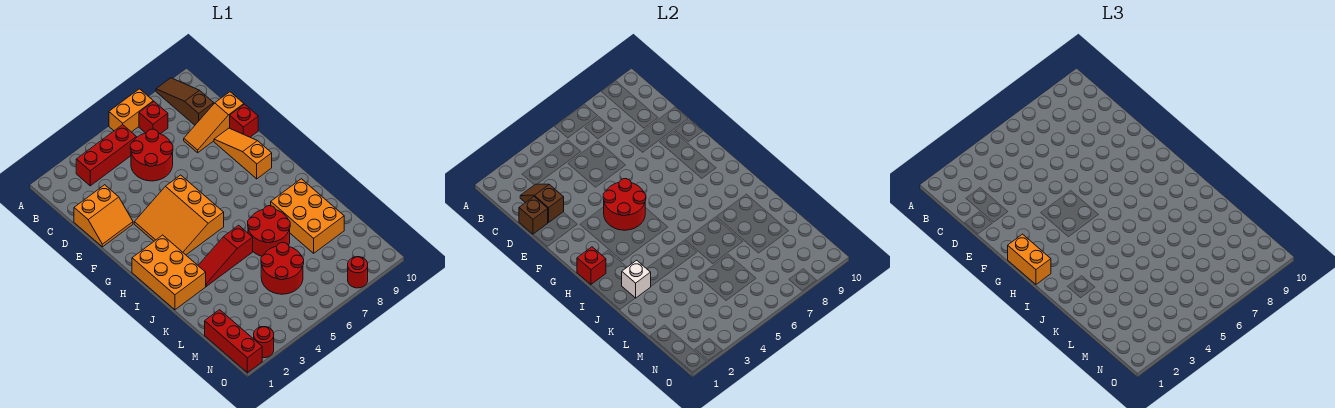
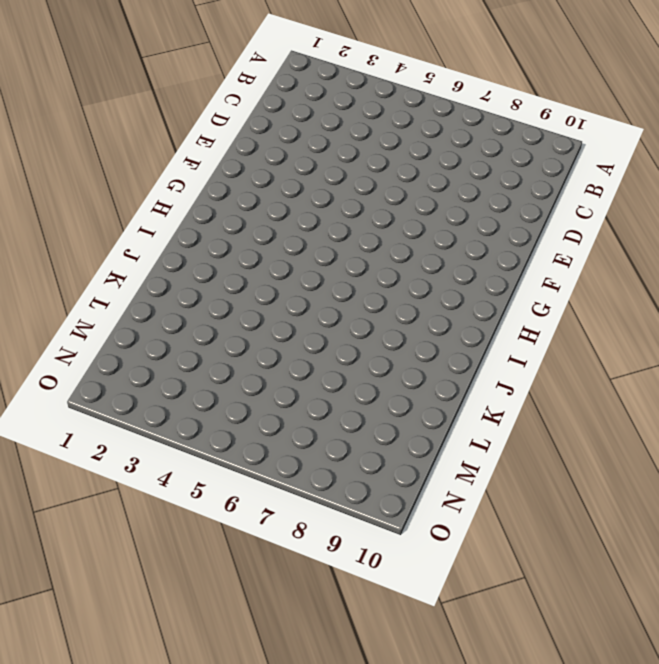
none -> orange 1x2 brick [109,89,153,132]
none -> brown 1x3 slope [156,78,214,125]
none -> red 1x3 brick [76,125,137,186]

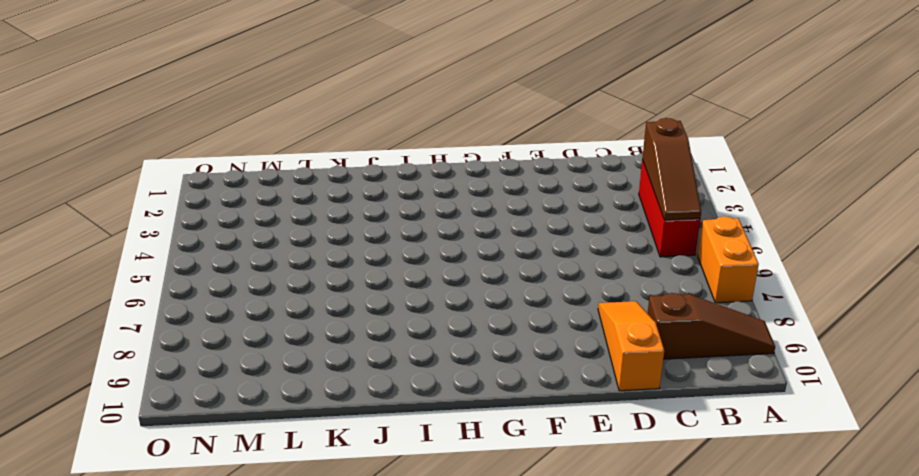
brown 1x3 slope [642,118,701,220] -> none
none -> red 1x1 brick [139,102,168,134]
none -> red 2x2 round brick [130,129,173,181]
none -> orange 2x2 slope [74,185,133,247]

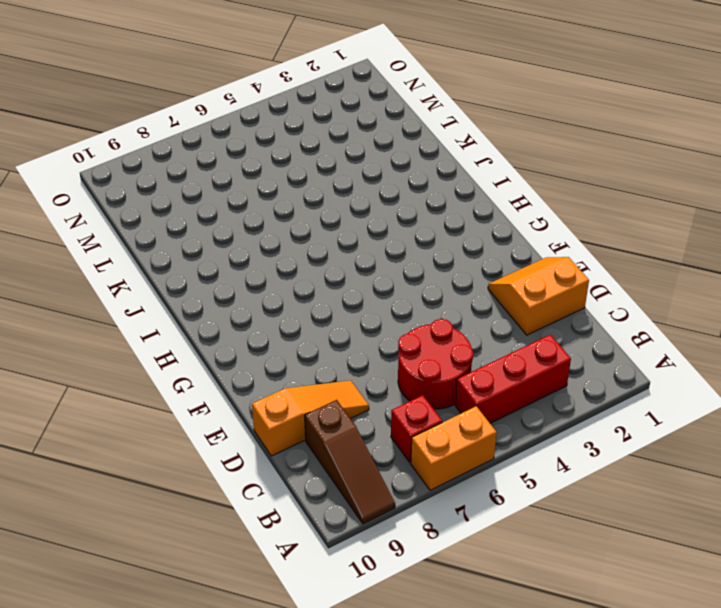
none -> orange 1x3 slope [214,128,272,179]
none -> red 1x1 brick [230,104,258,137]
none -> orange 3x3 slope [134,175,224,255]

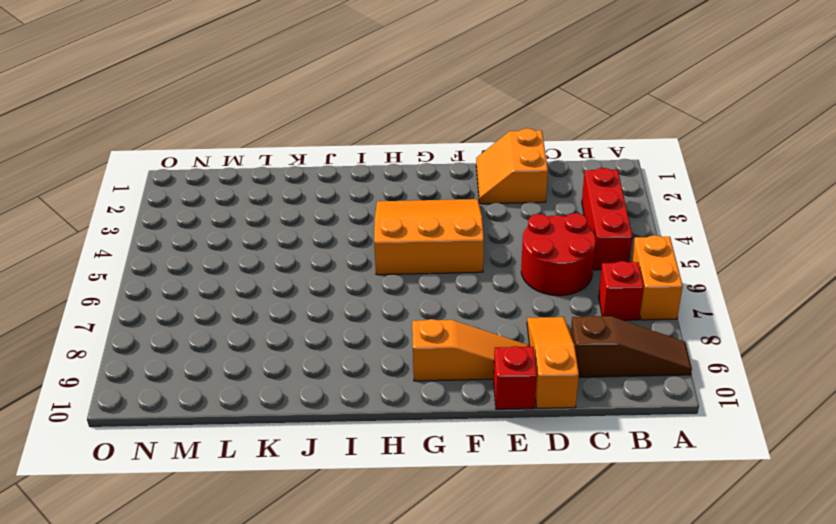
none -> orange 2x3 brick [132,235,206,310]
none -> red 1x3 slope [198,225,253,286]
none -> red 2x2 round brick [248,206,290,256]

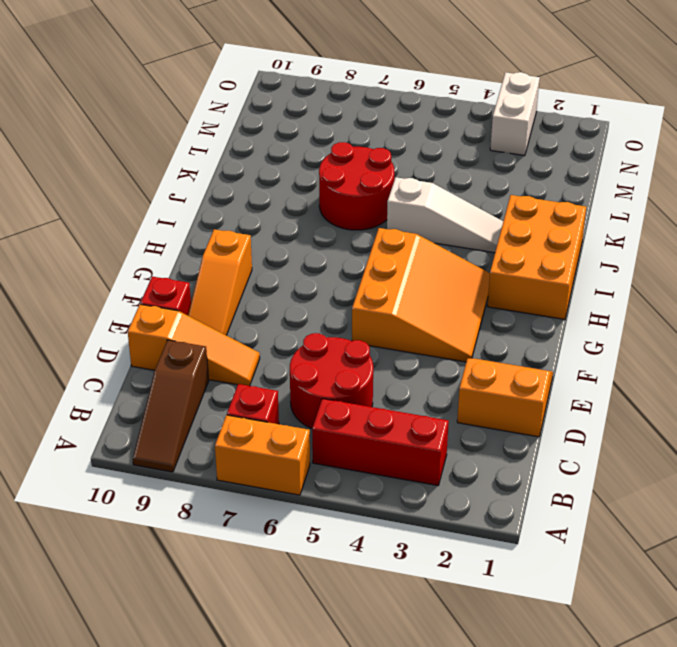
white 1x3 slope [387,177,503,253] -> red 1x3 slope [198,225,253,286]
white 1x2 brick [490,72,540,156] -> none
none -> orange 2x3 brick [271,179,344,253]
none -> red 2x2 round brick [261,243,304,294]
none -> red 1x3 brick [205,310,262,373]

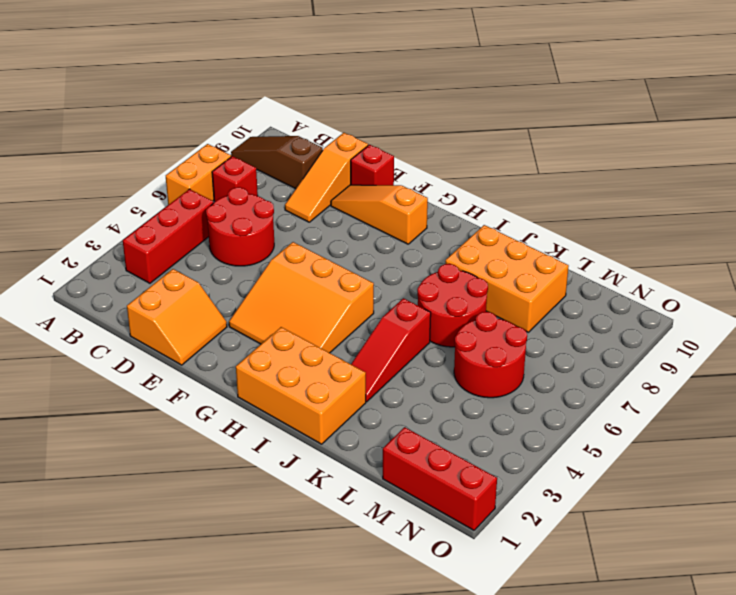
none -> red 1x1 round brick [253,327,274,358]
none -> red 1x1 round brick [348,257,368,288]
none -> brown 1x2 slope [520,184,564,222]

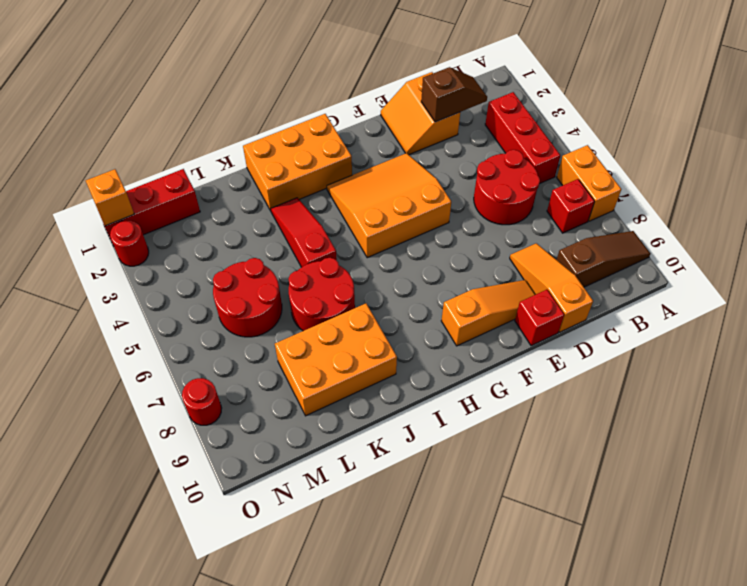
orange 1x1 brick [86,169,134,226] -> none
none -> brown 1x1 brick [519,197,548,234]
none -> red 2x2 round brick [603,179,646,230]
none -> red 1x1 brick [577,247,606,284]

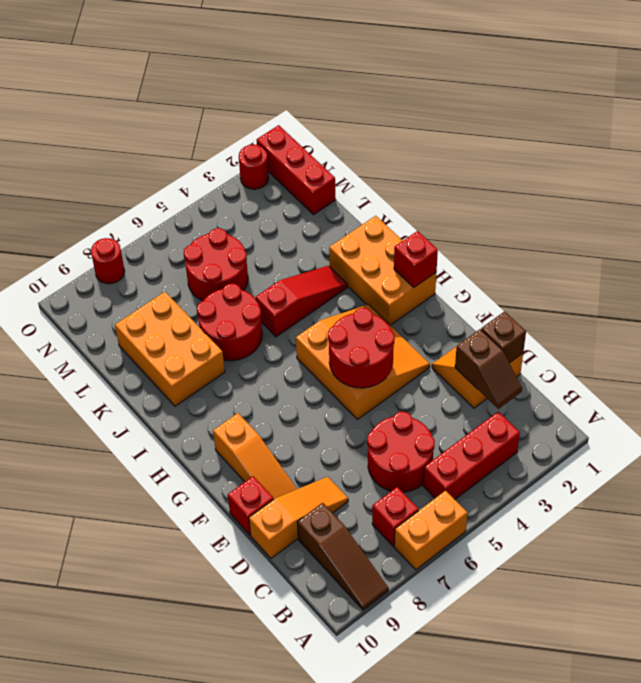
none -> white 1x1 brick [622,260,651,298]
none -> orange 1x2 brick [1008,234,1051,284]

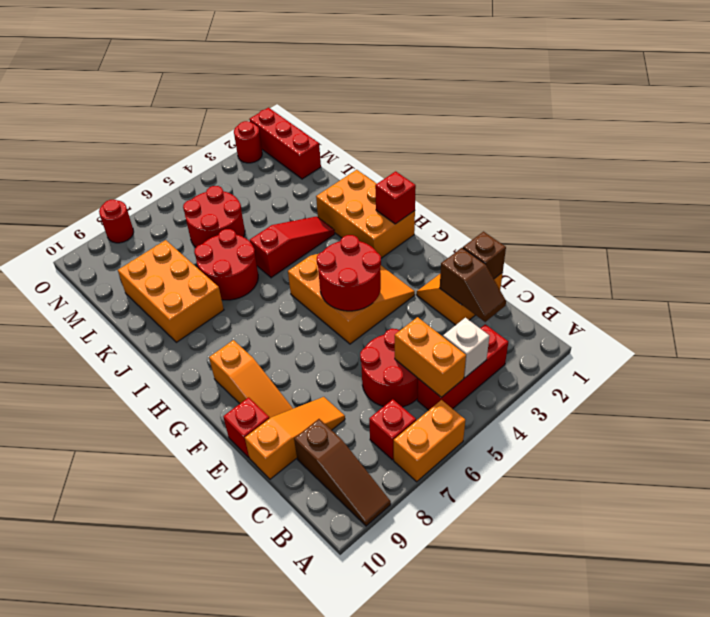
white 1x1 brick [443,318,490,378] -> white 1x1 brick moved to [622,260,651,298]
orange 1x2 brick [395,317,466,397] -> orange 1x2 brick moved to [1008,234,1051,284]

